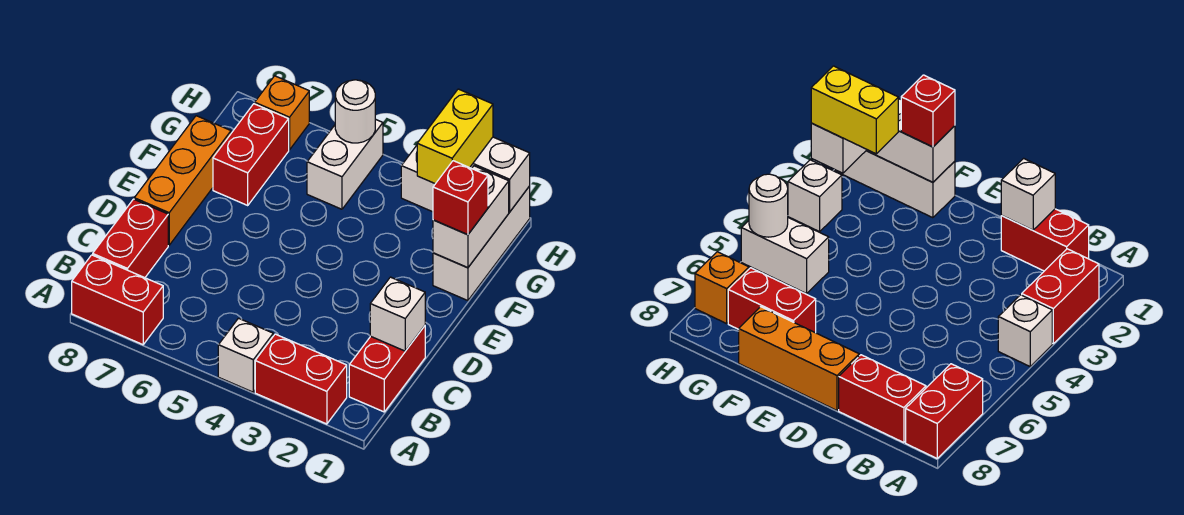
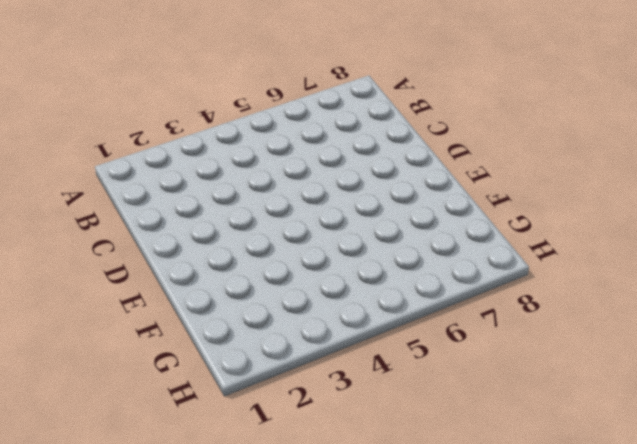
none -> red 1x2 brick [255,334,347,424]
none -> white 1x1 brick [218,318,273,392]
none -> red 1x2 brick [72,255,163,345]

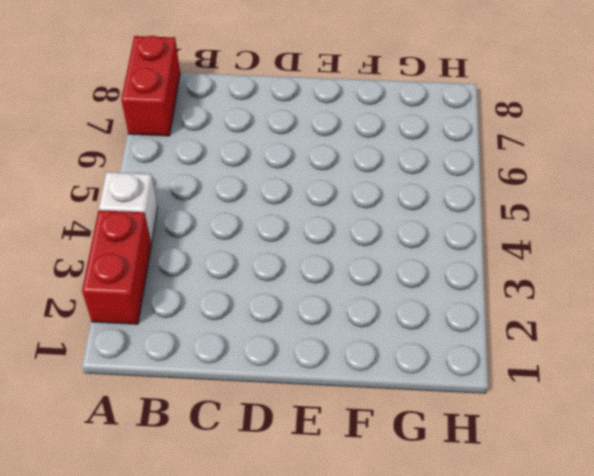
none -> red 1x2 brick [349,326,425,412]
none -> red 1x2 brick [93,199,168,278]
none -> orange 1x3 brick [134,116,231,245]

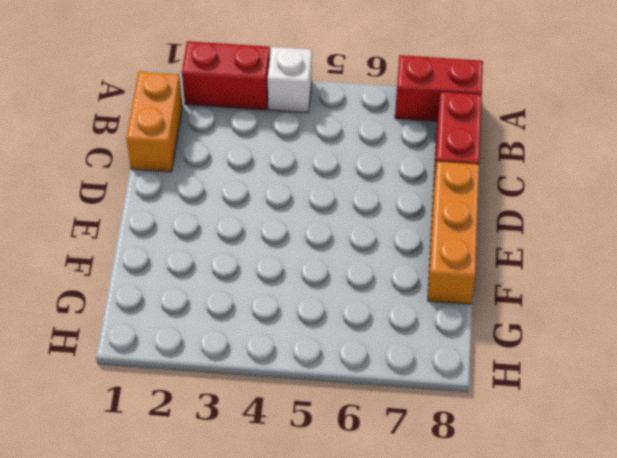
orange 1x2 brick [126,71,183,172] -> red 1x2 brick [349,326,425,412]
none -> white 1x3 brick [433,186,530,301]
none -> red 1x2 brick [213,104,289,205]
none -> white 1x2 brick [307,119,383,209]

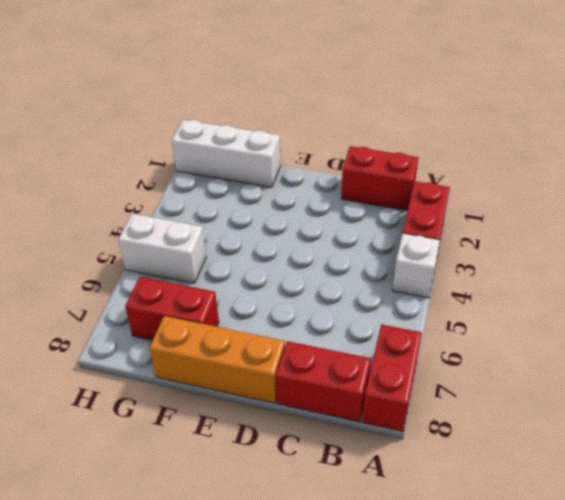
none -> white 1x1 brick [401,146,435,212]
none -> orange 1x1 brick [255,76,309,150]
none -> white 1x1 brick [370,277,425,351]

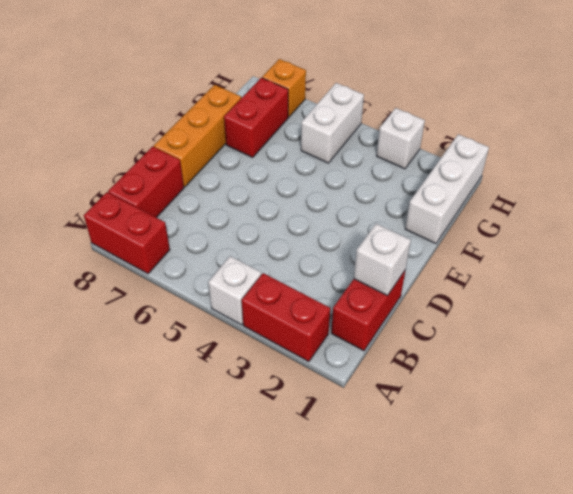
none -> white 1x2 brick [433,166,509,268]
none -> white 1x2 brick [470,137,530,212]
none -> white 1x1 round brick [335,80,375,143]

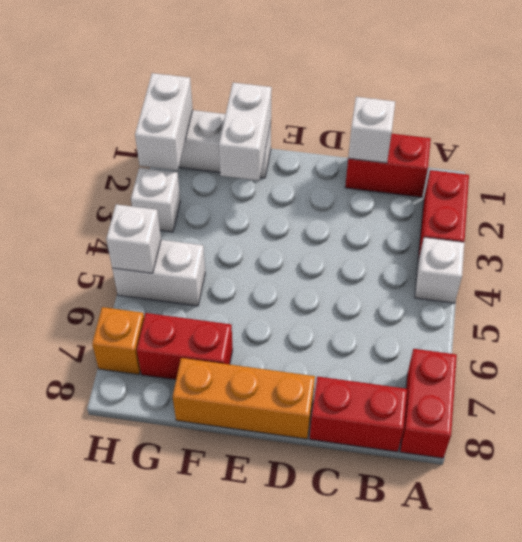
white 1x2 brick [219,83,272,180] -> white 1x2 brick turned to [433,166,509,268]
white 1x1 brick [106,204,161,273] -> white 1x1 round brick [335,80,375,143]
none -> red 1x1 brick [433,161,488,235]
none -> yellow 1x2 brick [417,89,493,184]

